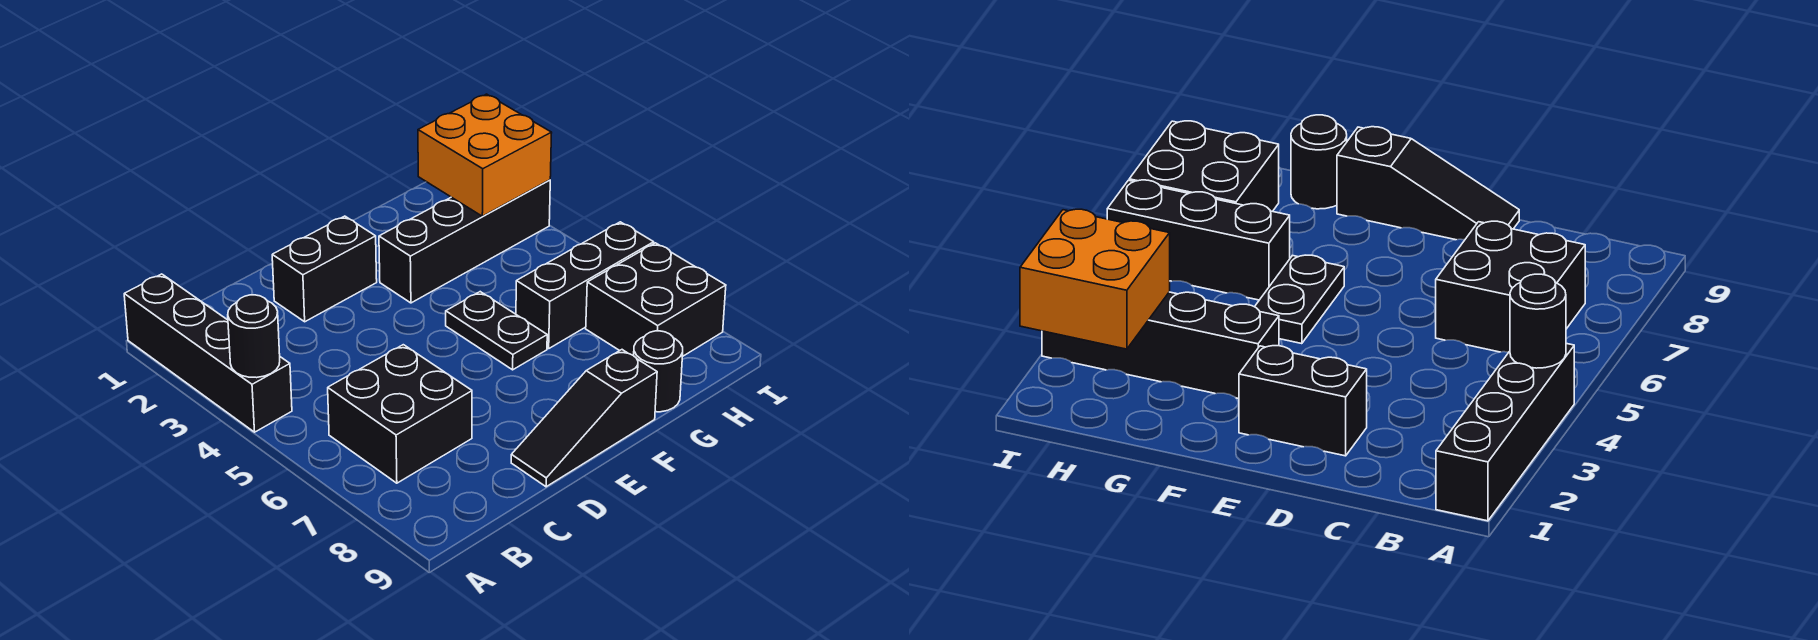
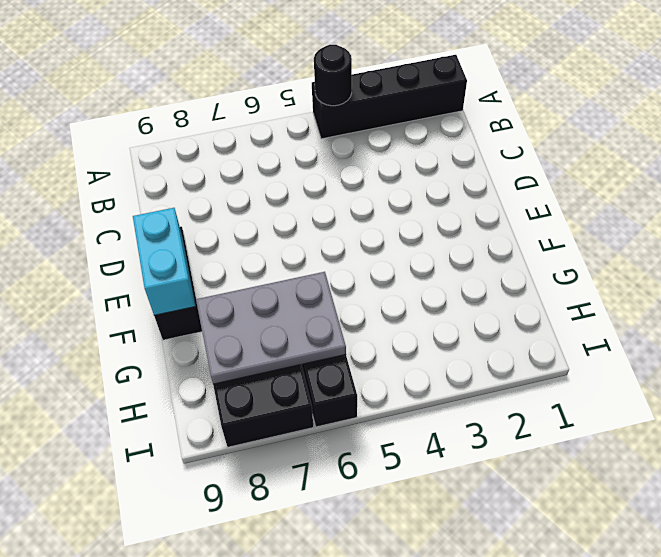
cyan 1x2 brick [133,208,196,315] -> none
grey 2x3 plate [196,272,346,384] -> none
none -> black 2x2 brick [328,345,472,483]
none -> black 1x2 brick [272,216,377,322]

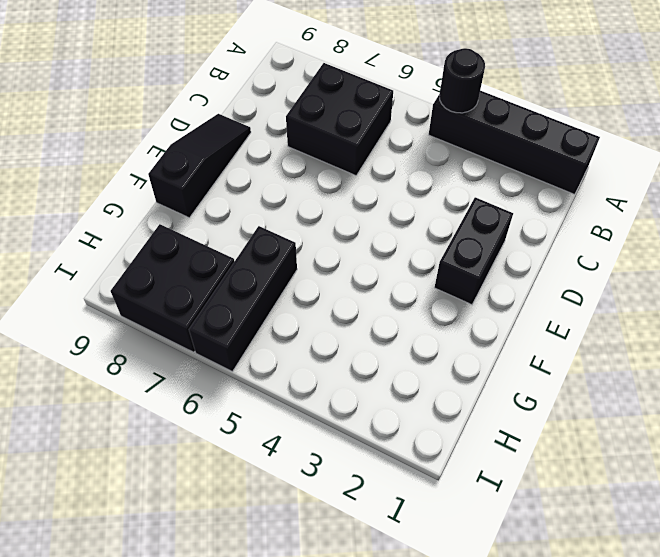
none -> black 1x4 brick [379,180,550,303]
none -> black 1x2 plate [446,292,547,370]

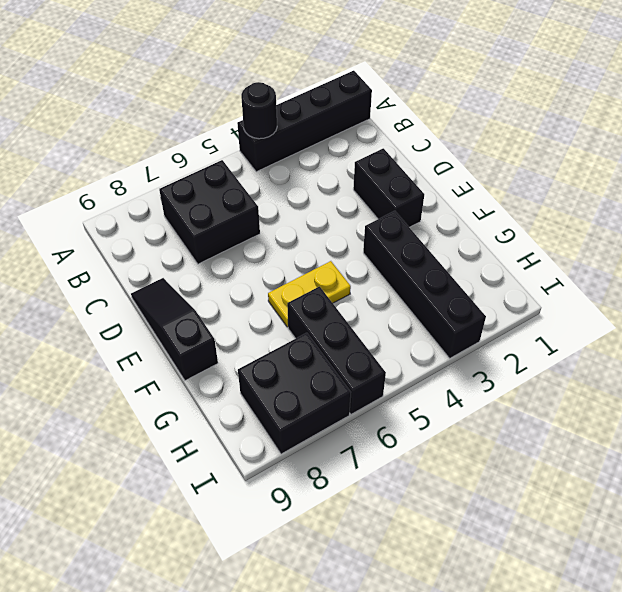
yellow 1x2 plate [268,261,351,327] -> black 1x2 plate [446,292,547,370]
none -> black 1x1 round brick [634,331,683,412]
none -> orange 2x2 brick [418,94,552,216]

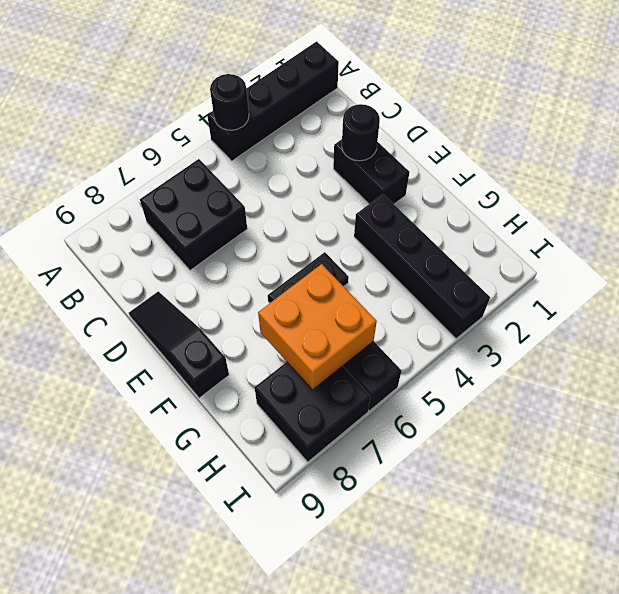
black 1x1 round brick [342,104,380,161] -> black 1x1 round brick moved to [634,331,683,412]
orange 2x2 brick [258,264,377,390] -> orange 2x2 brick moved to [418,94,552,216]

